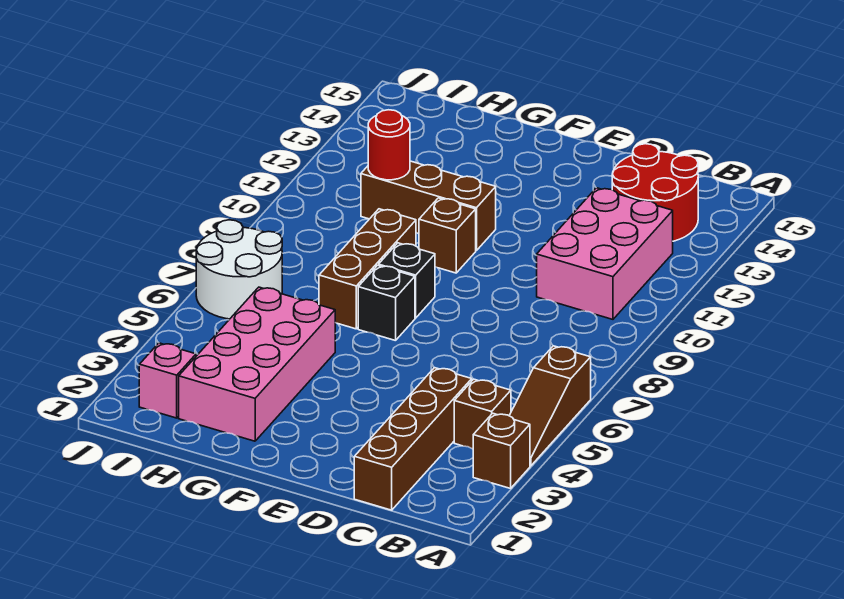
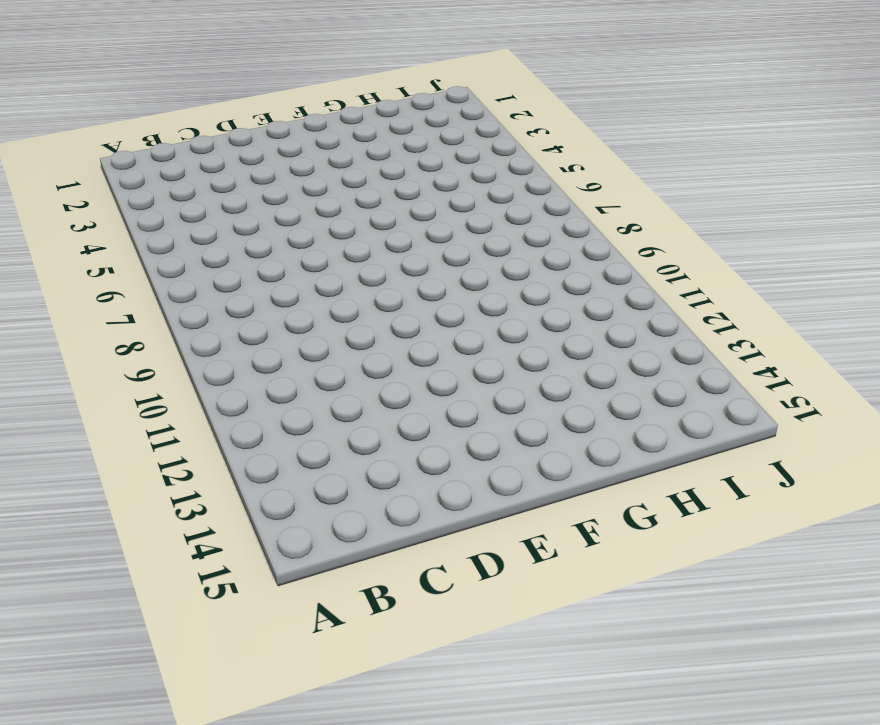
none -> brown 1x1 brick [473,413,530,488]
none -> brown 1x3 slope [509,346,591,466]
none -> brown 1x1 brick [454,379,511,449]

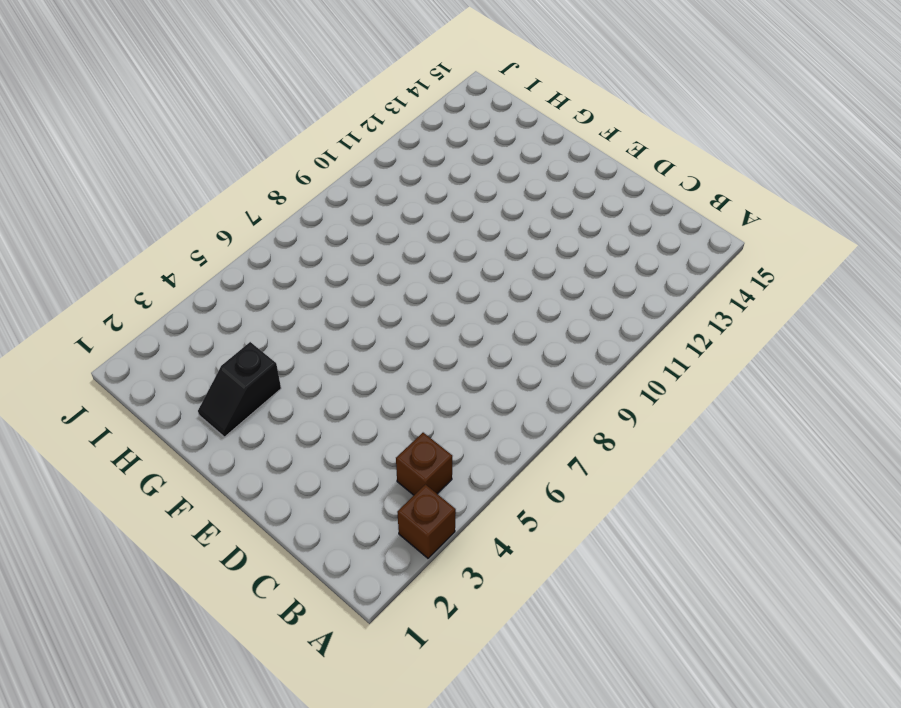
black 1x2 slope [198,342,281,437] -> pink 2x4 brick [179,287,335,441]
none -> brown 1x3 slope [509,346,591,466]
none -> pink 2x3 brick [537,188,673,319]
none -> red 2x2 round brick [612,144,698,241]

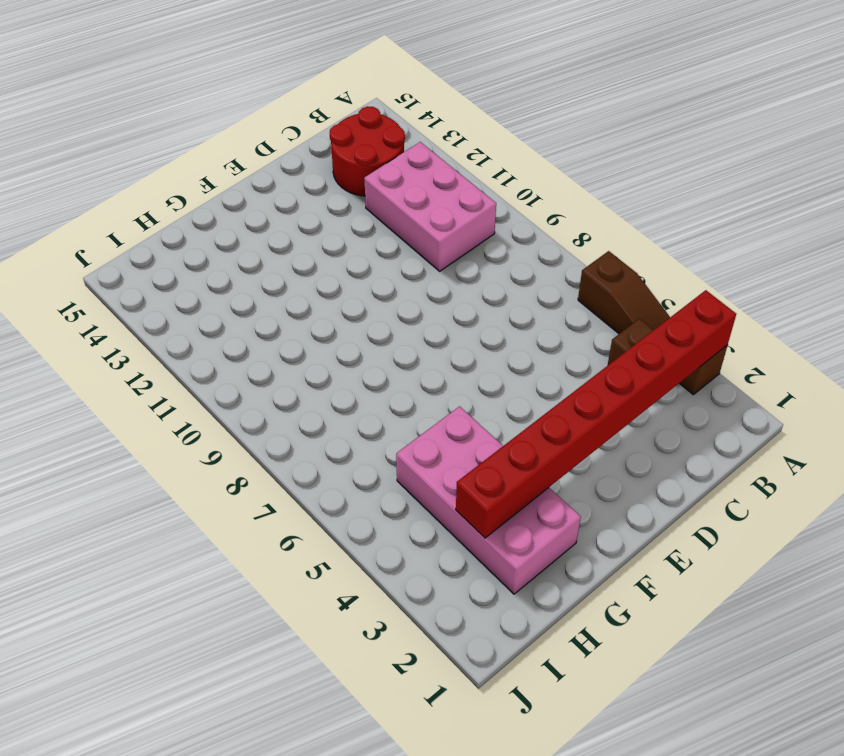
red 1x8 brick [456,290,736,538] -> none
none -> brown 1x4 brick [354,368,472,510]
none -> black 1x1 brick [358,265,415,341]
none -> black 1x1 brick [379,243,435,318]

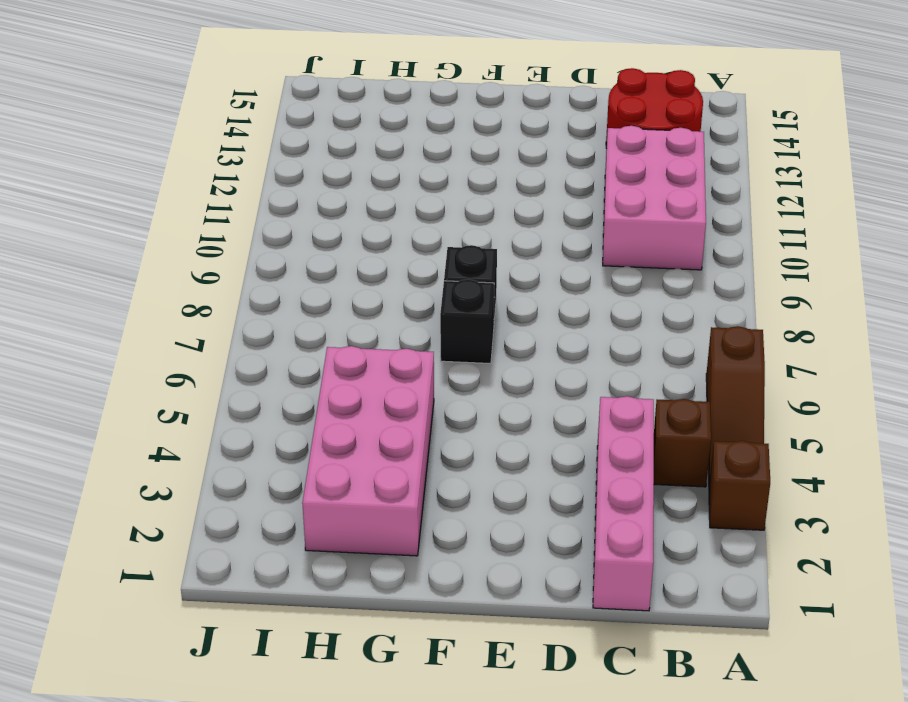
pink 1x4 brick [593,396,654,611] -> brown 1x4 brick [354,368,472,510]
none -> brown 1x1 brick [419,198,476,273]
none -> brown 1x3 brick [361,161,496,251]
none -> brown 1x3 brick [319,209,416,329]

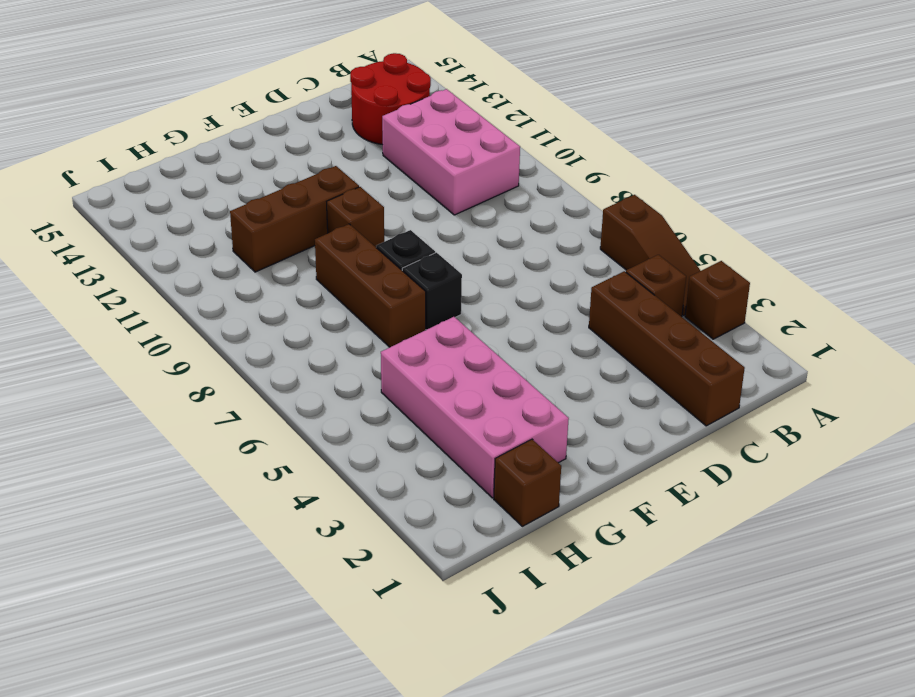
brown 1x1 brick [494,439,561,526] -> none
none -> pink 1x1 brick [139,343,196,418]
none -> white 2x2 round brick [196,220,282,319]
none -> red 1x1 round brick [368,110,410,180]

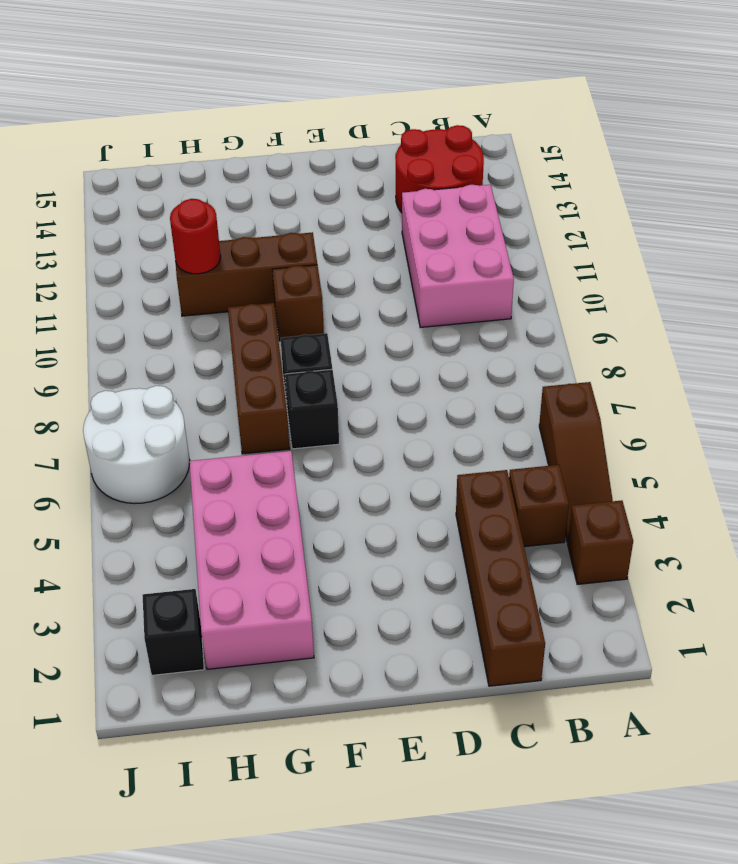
black 1x1 brick [143,589,204,675] -> pink 1x1 brick [139,343,196,418]

